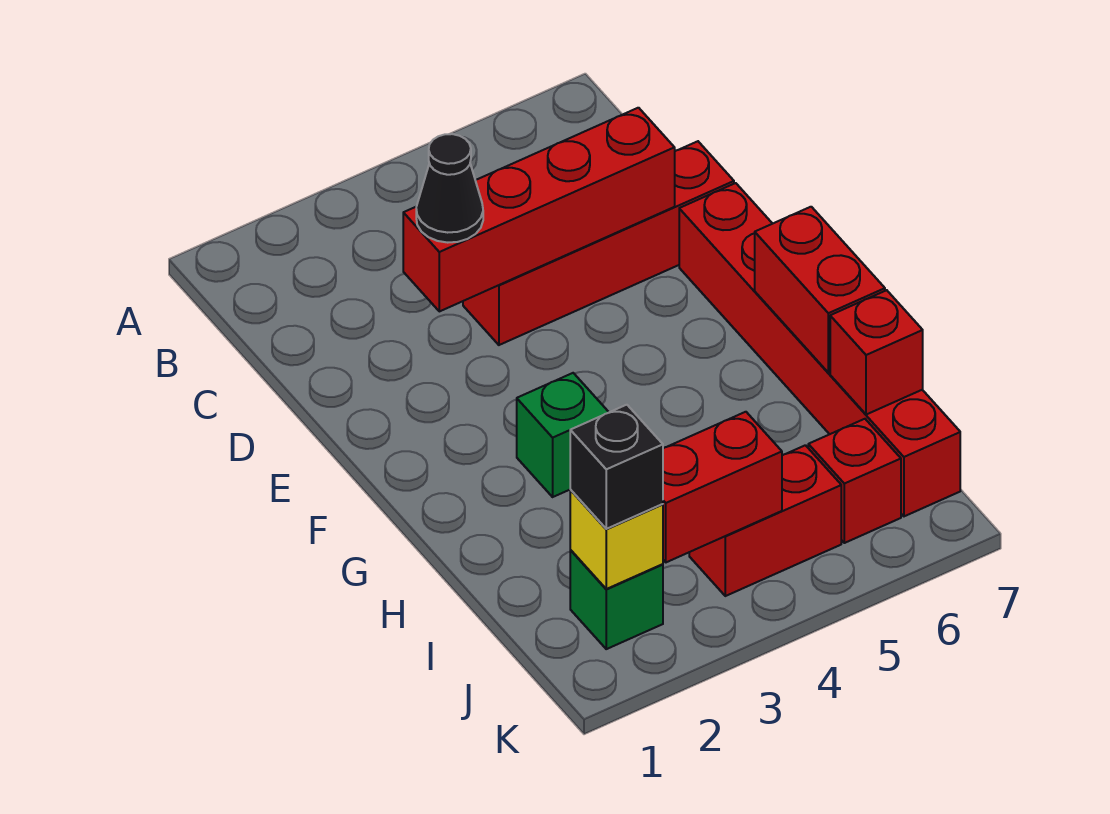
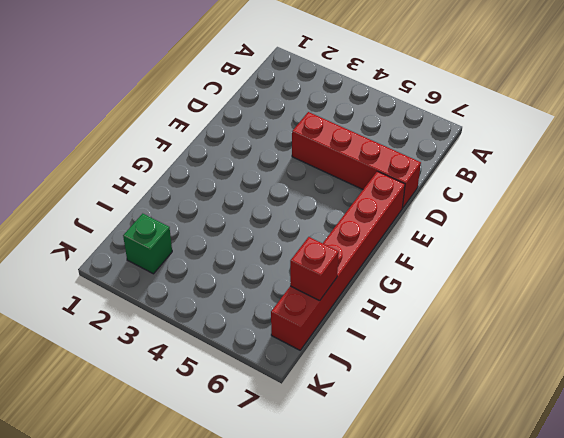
none -> green 1x1 brick [517,373,609,497]
none -> red 1x2 brick [689,445,841,596]
none -> red 1x1 brick [808,419,901,543]

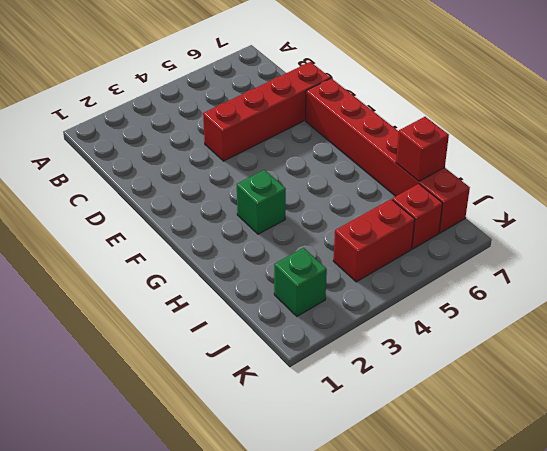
none -> red 1x4 brick [403,108,675,311]
none -> red 1x2 brick [755,207,885,373]
none -> yellow 1x1 brick [570,490,663,589]

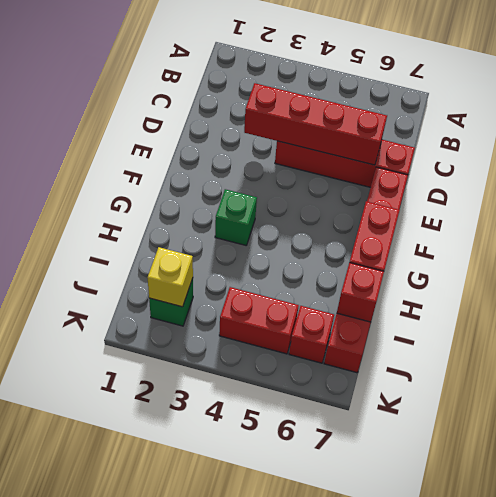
none -> red 1x2 brick [663,412,782,562]
none -> black 1x1 cone [416,134,483,243]
none -> black 1x1 brick [570,405,663,529]

